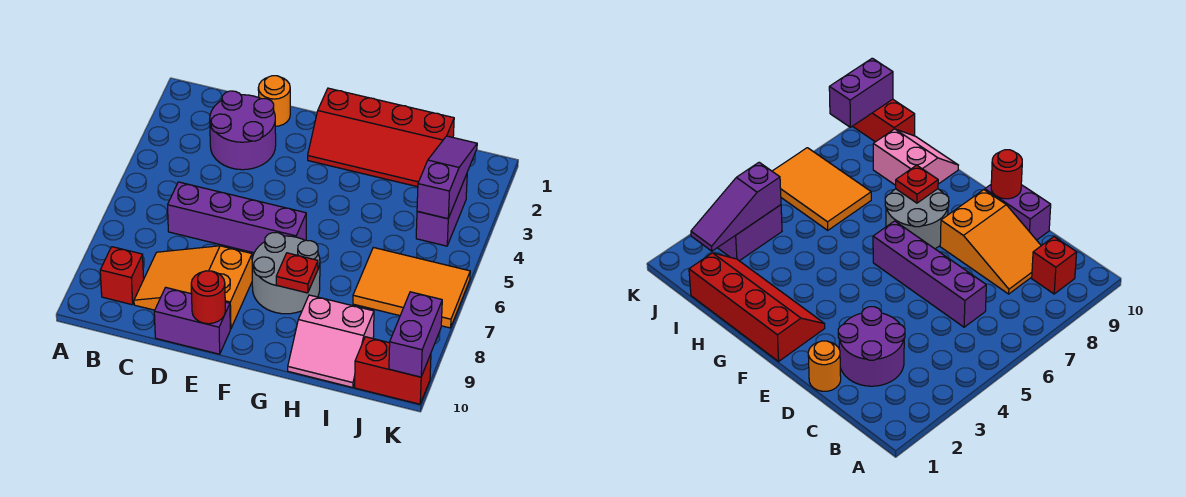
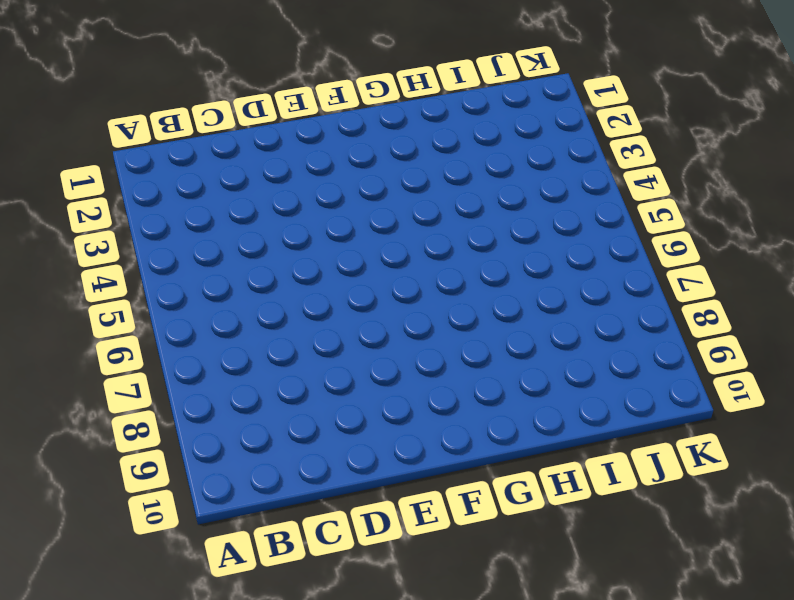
none -> red 1x1 brick [100,247,144,305]
none -> purple 2x2 round brick [210,91,276,170]
none -> purple 1x4 brick [168,182,306,253]

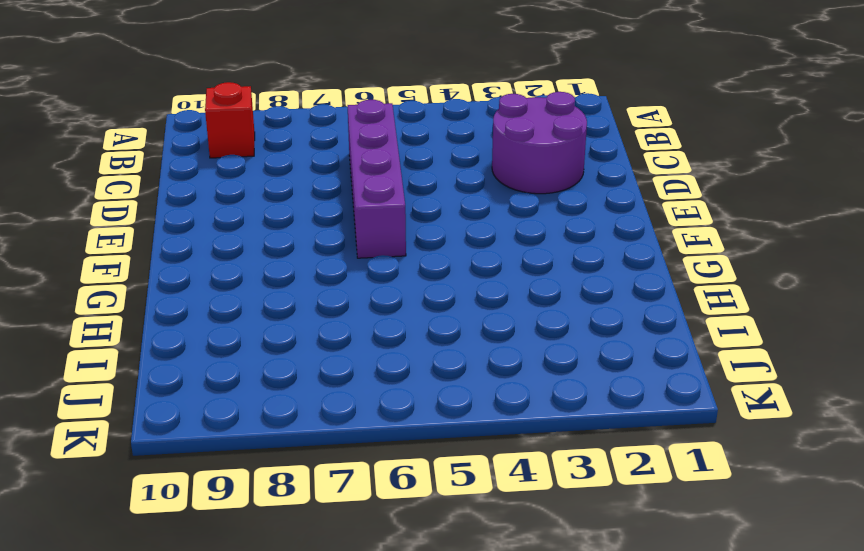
none -> orange 2x3 slope [134,246,252,329]
none -> orange 1x1 round brick [258,76,290,126]
none -> purple 1x2 brick [154,287,230,354]

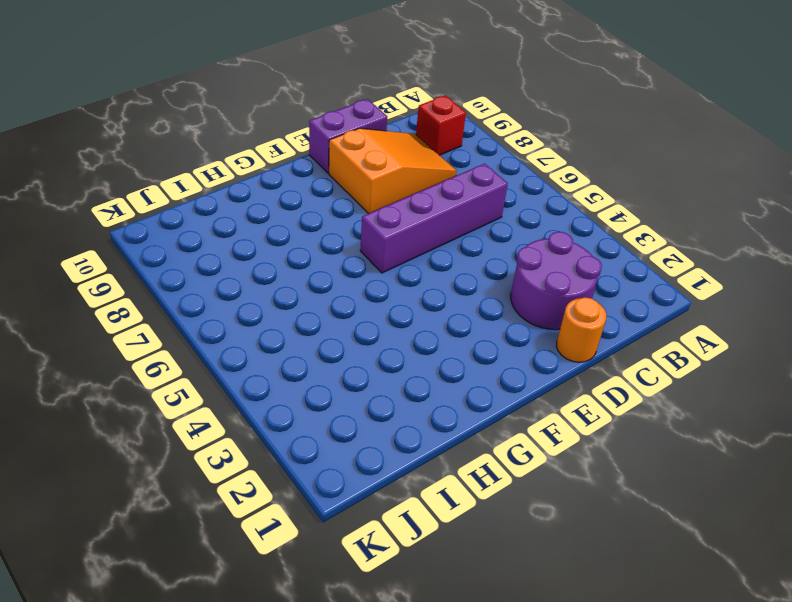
none -> red 2x4 slope [308,88,454,187]
none -> grey 2x2 round brick [252,233,320,314]
none -> pink 2x2 slope [288,295,374,388]

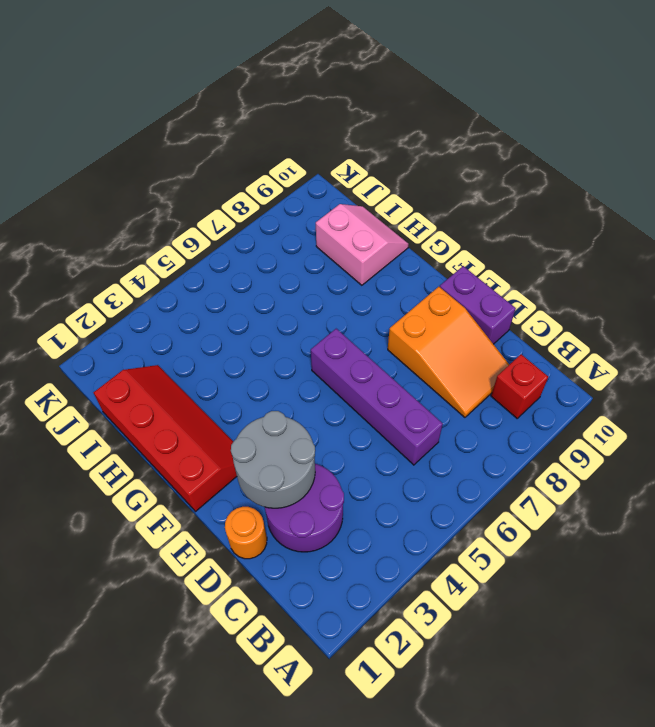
grey 2x2 round brick [231,411,315,508] -> grey 2x2 round brick moved to [252,233,320,314]
none -> orange 2x3 tile [353,247,470,328]
none -> purple 1x2 brick [416,174,467,246]
none -> red 1x2 brick [355,337,431,404]

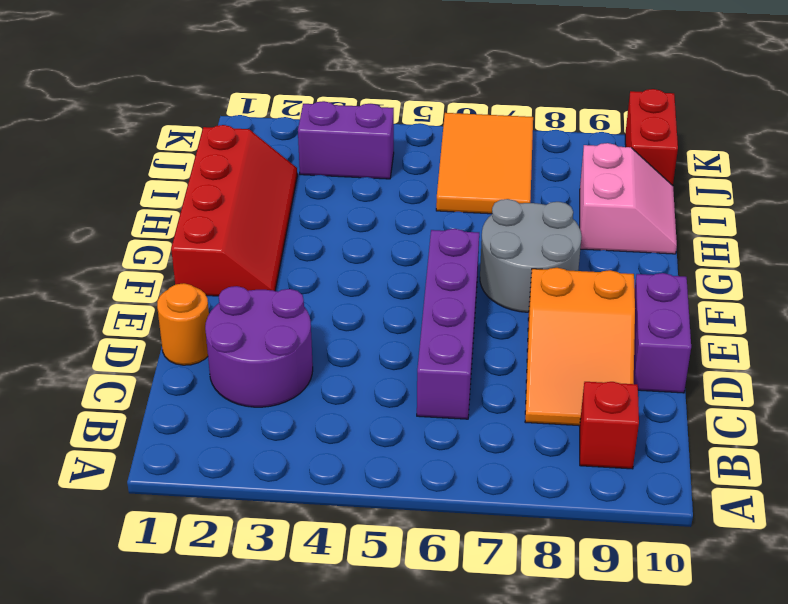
none -> red 1x1 round brick [191,271,225,324]
none -> red 1x1 plate [276,253,318,293]
none -> purple 1x3 slope [417,136,477,219]

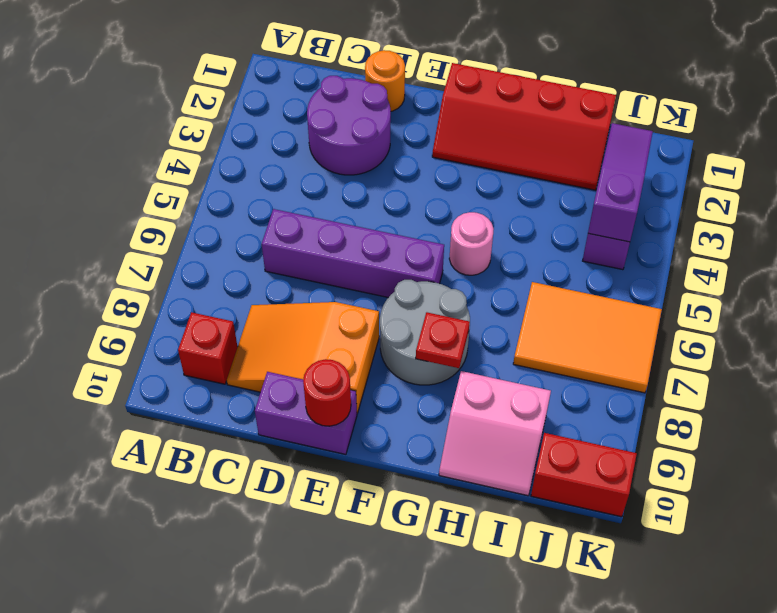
pink 1x1 round brick [449,212,494,275] -> none
none -> purple 1x2 brick [389,292,442,377]

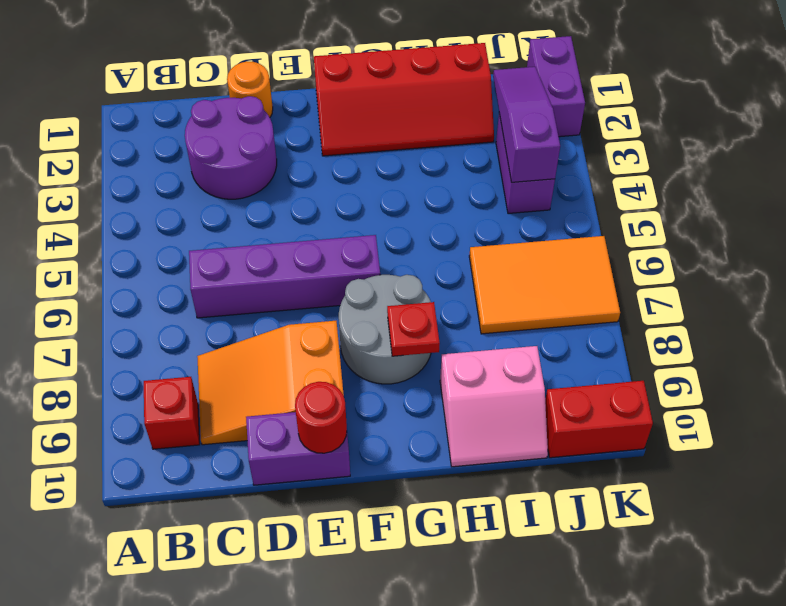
purple 1x2 brick [527,36,585,137] -> purple 1x2 brick moved to [389,292,442,377]

